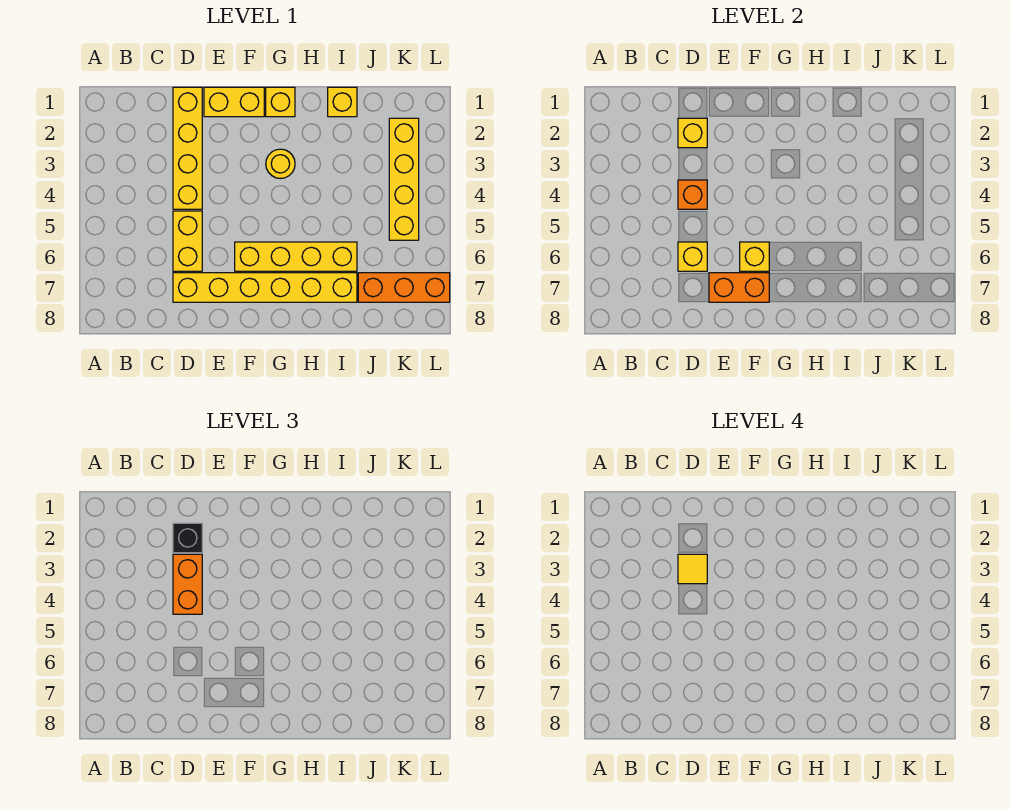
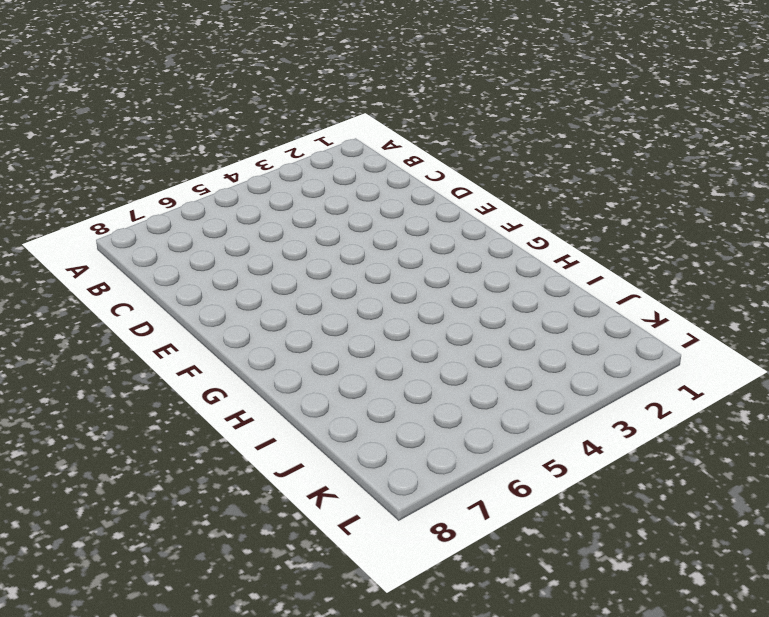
none -> yellow 1x4 brick [173,87,202,209]
none -> yellow 1x2 brick [173,211,202,271]
none -> yellow 1x6 brick [173,273,357,302]

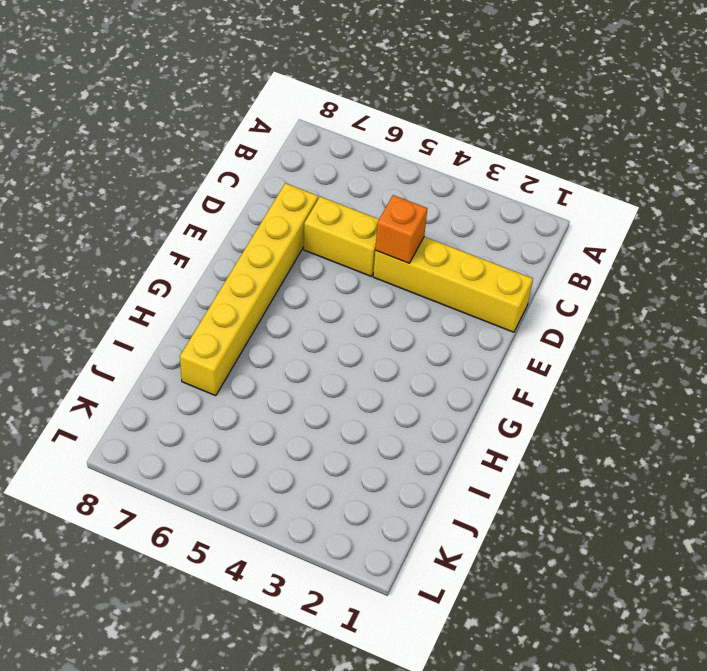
none -> yellow 1x2 brick [204,87,264,117]
none -> yellow 1x4 brick [235,242,357,271]
none -> yellow 1x1 brick [266,87,295,117]

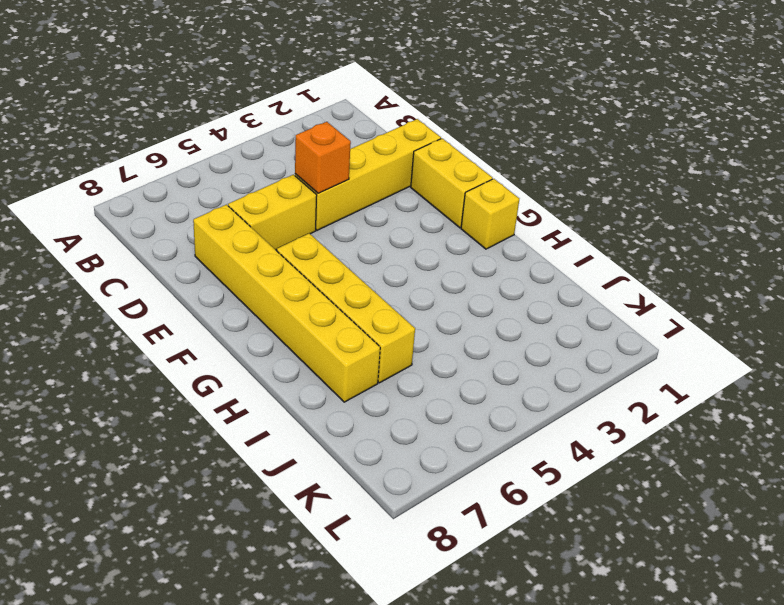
none -> yellow 1x1 round brick [266,149,295,179]
none -> yellow 1x1 brick [328,87,357,117]
none -> orange 1x3 brick [358,273,450,302]

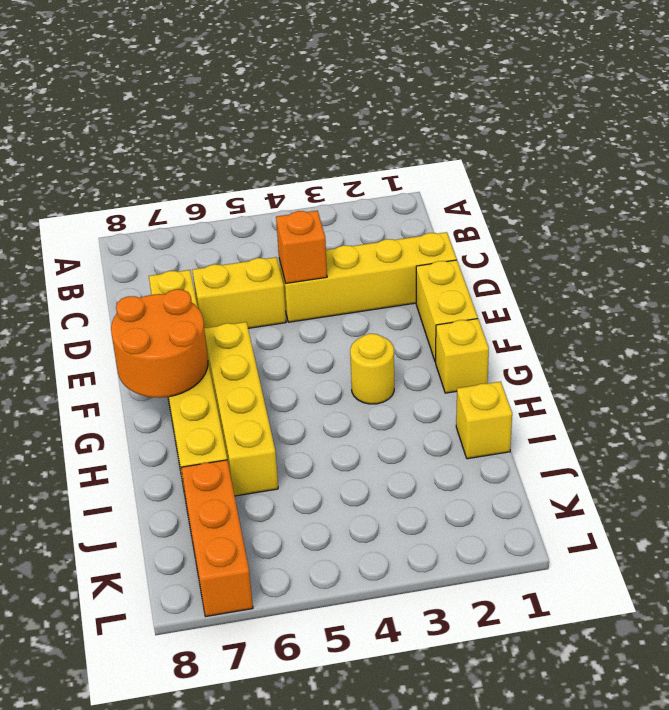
orange 2x2 round brick [111,289,208,398] -> orange 1x2 brick [709,273,769,302]
none -> yellow 1x4 brick [389,118,419,240]
none -> yellow 1x1 brick [678,118,707,148]
none -> yellow 1x1 brick [678,242,707,271]

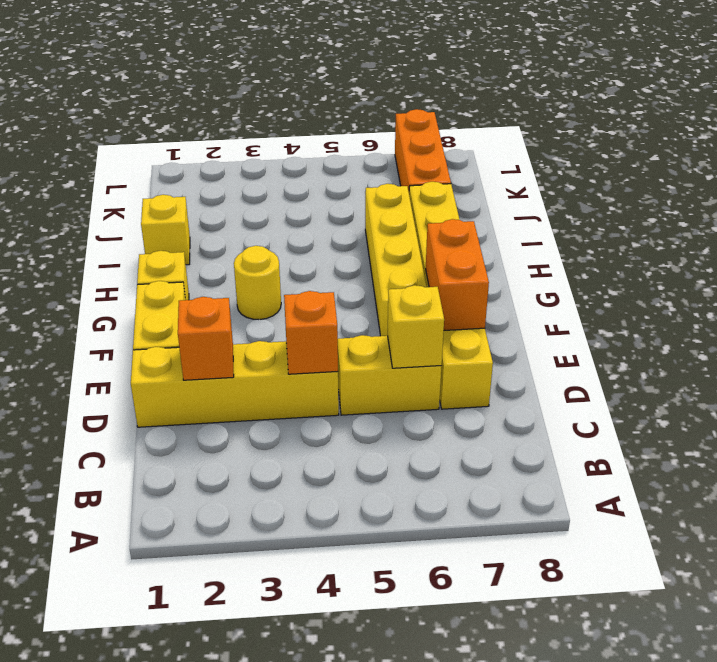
orange 1x1 brick [178,297,234,380] -> yellow 1x1 brick [678,118,707,148]
none -> yellow 1x4 brick [389,118,419,240]
none -> yellow 1x1 brick [740,242,769,271]
none -> black 1x1 brick [173,523,202,553]

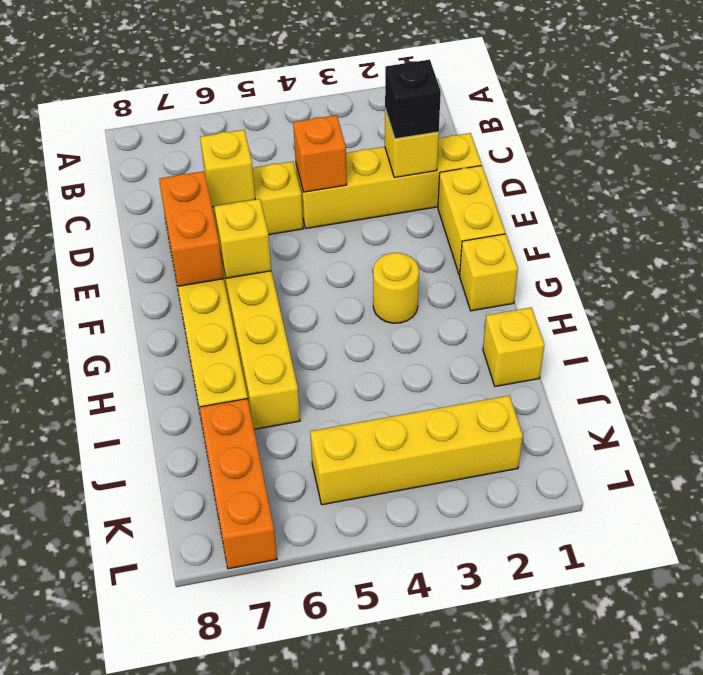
none -> orange 1x2 brick [173,554,202,614]
none -> yellow 1x1 tile [678,554,707,584]

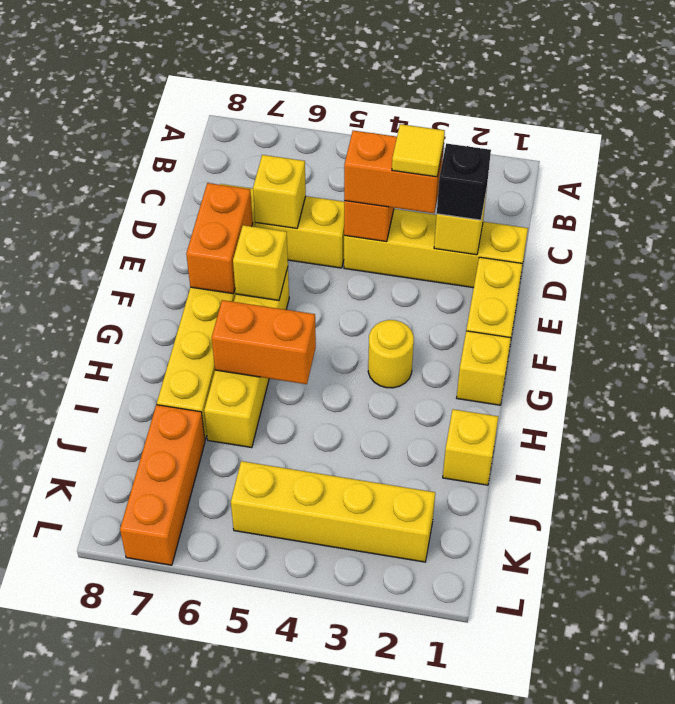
orange 1x2 brick [212,300,316,384] -> none

